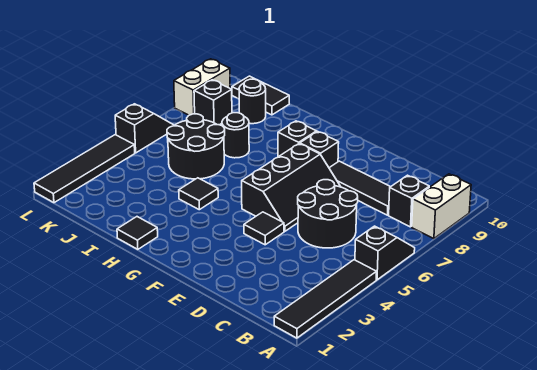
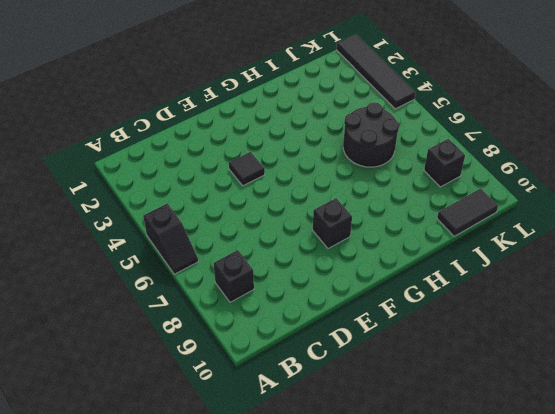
none -> black 1x4 tile [274,260,376,338]
none -> white 1x2 brick [412,174,471,239]
none -> black 2x2 round brick [298,180,358,248]

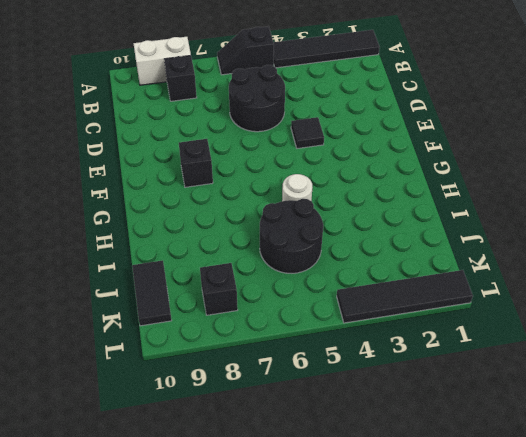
white 1x1 round brick [282,174,312,201] -> none
none -> black 1x3 tile [329,161,390,215]
none -> black 2x3 slope [242,144,341,231]
none -> black 1x1 brick [278,121,317,157]

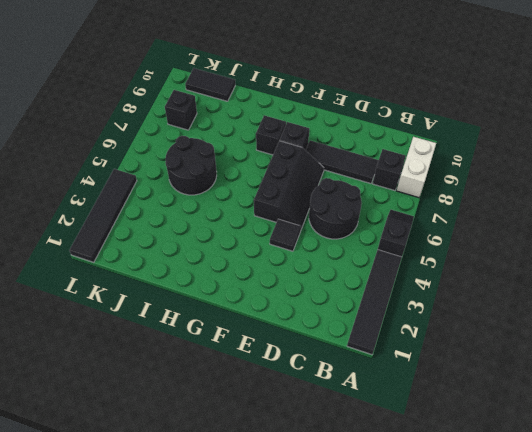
none -> black 1x1 tile [117,217,158,249]
none -> black 1x1 tile [179,178,218,210]
none -> black 1x1 round brick [222,113,249,158]

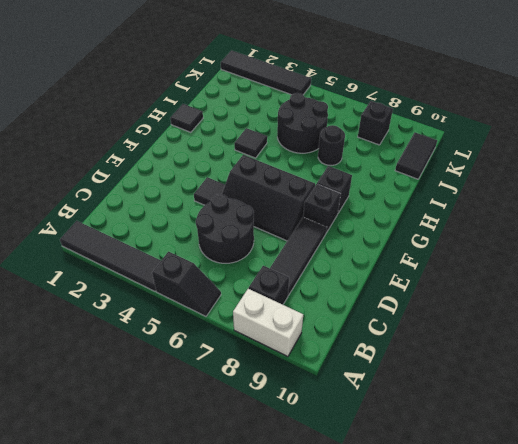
none -> black 1x1 round brick [239,79,266,124]
none -> black 1x2 slope [115,104,174,153]
none -> white 1x2 brick [174,59,230,115]

